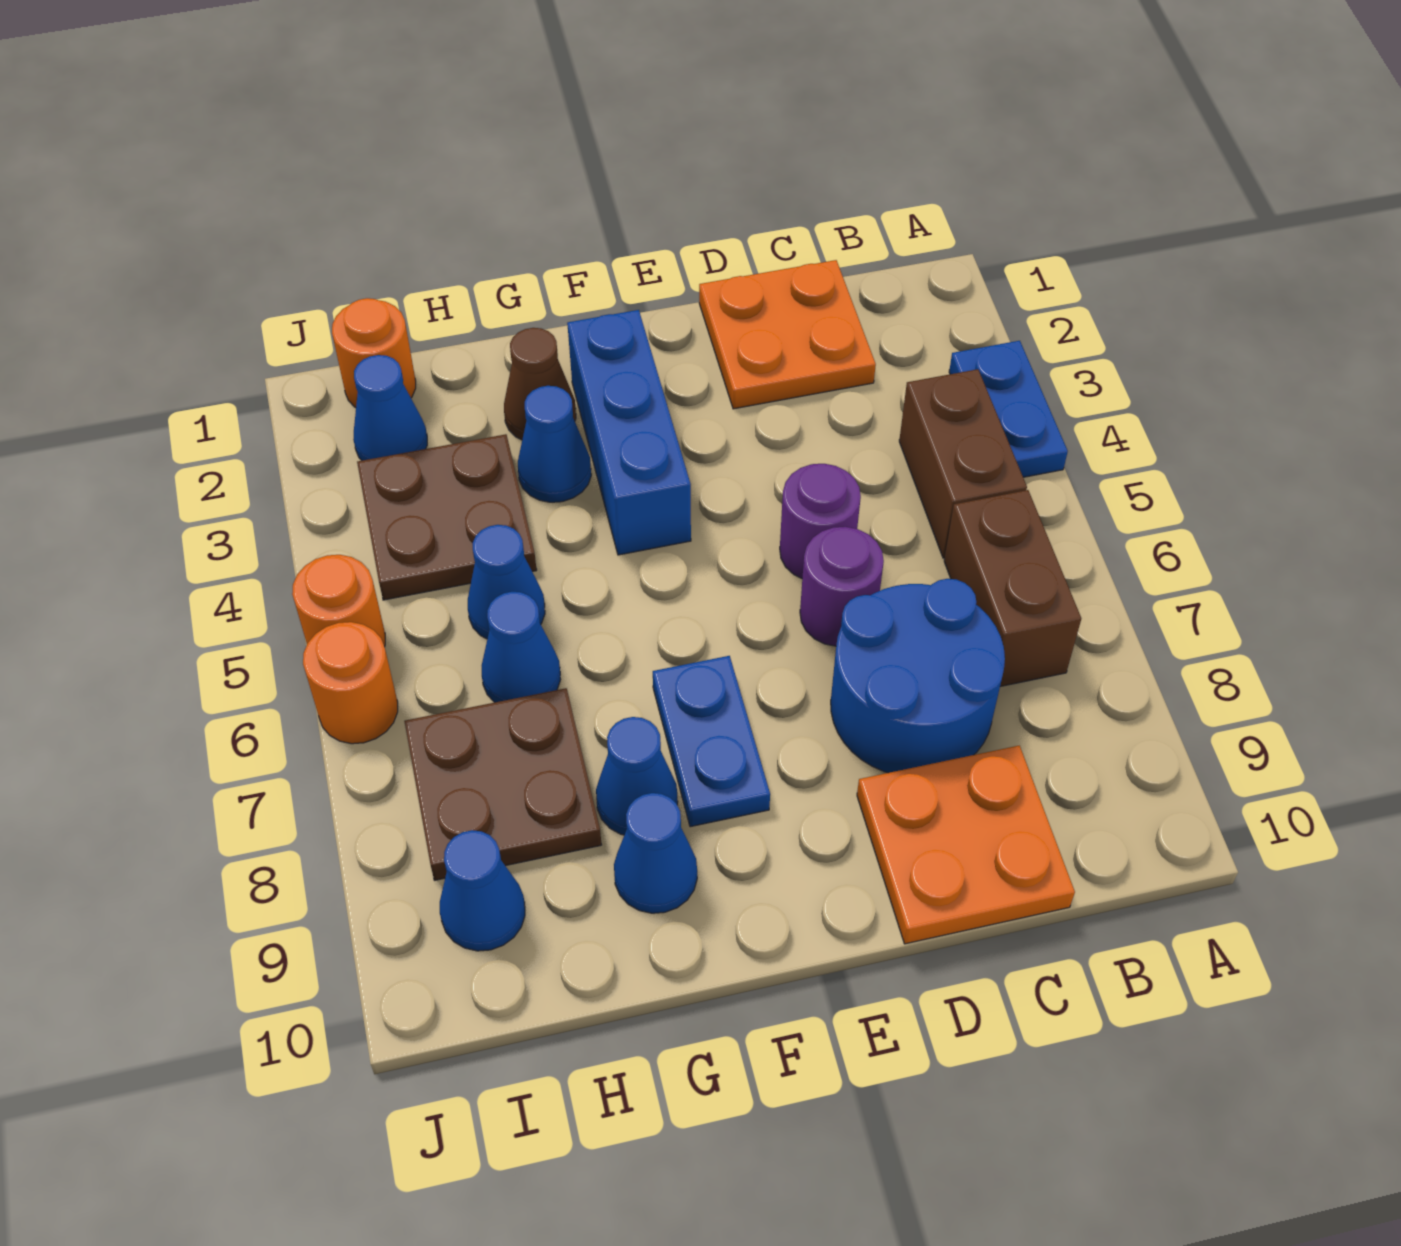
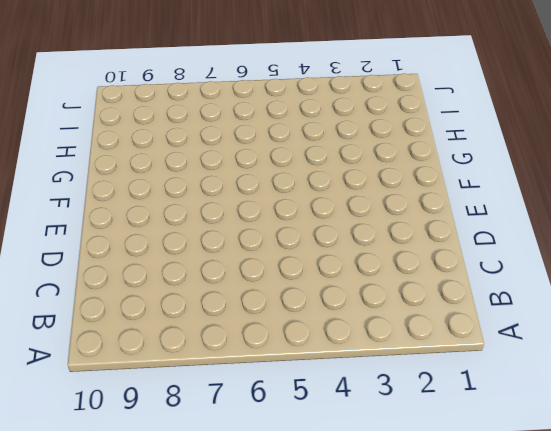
none -> blue 1x2 plate [949,341,1068,477]
none -> brown 1x2 brick [899,369,1027,558]
none -> brown 1x2 brick [944,490,1081,687]

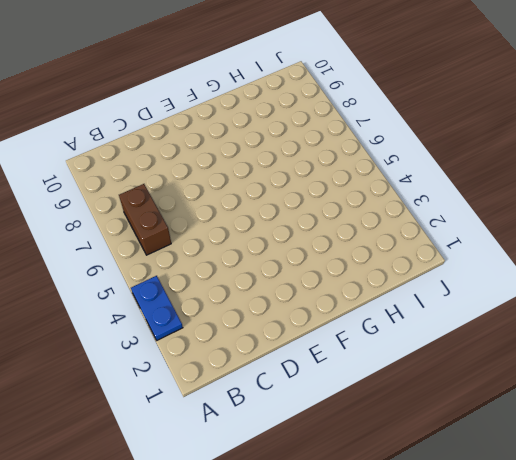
none -> brown 1x2 brick [899,369,1027,558]
none -> orange 2x2 plate [699,260,876,409]
none -> blue 2x2 round brick [831,579,1005,773]

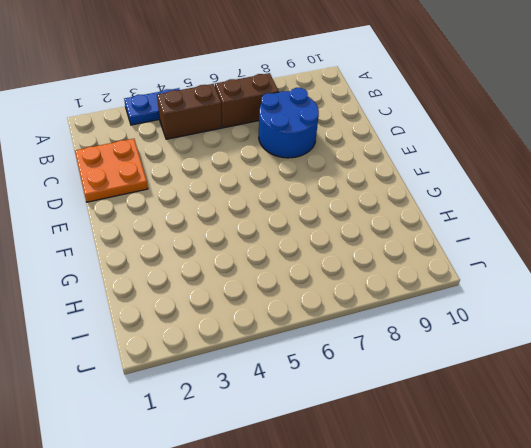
none -> orange 2x2 plate [857,745,1075,944]
none -> purple 1x1 round brick [780,464,861,578]
none -> purple 1x1 round brick [800,527,884,646]

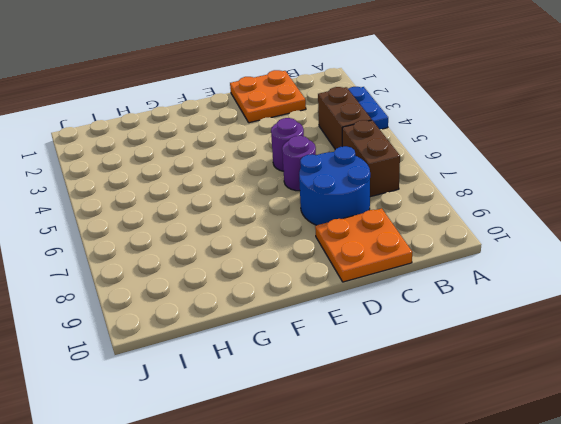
none -> blue 1x3 brick [567,310,691,555]
none -> blue 1x2 plate [653,656,770,827]
none -> brown 1x1 cone [504,328,576,440]

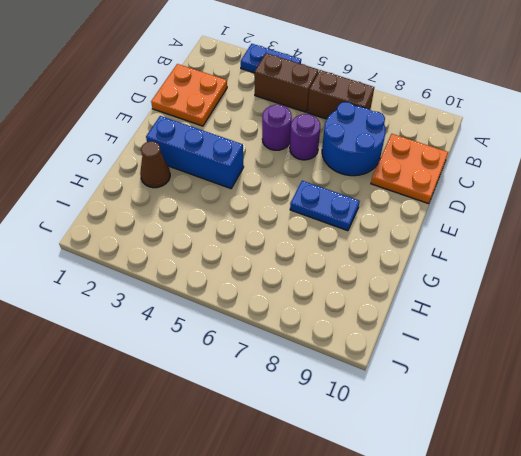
none -> blue 1x1 cone [518,386,591,502]
none -> blue 1x1 cone [596,717,678,835]
none -> blue 1x1 cone [614,793,697,913]

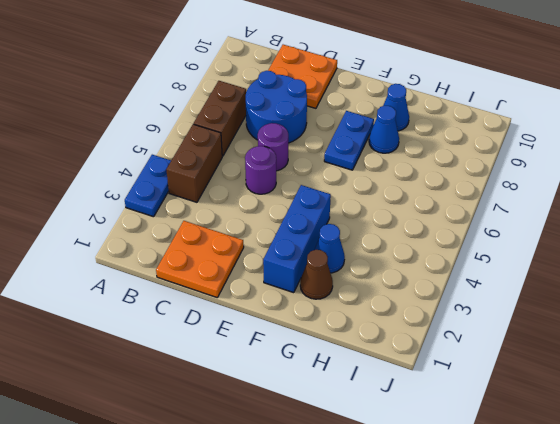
none -> brown 2x2 plate [357,434,537,600]
none -> blue 1x1 cone [468,525,545,639]
none -> blue 1x1 cone [482,592,561,702]

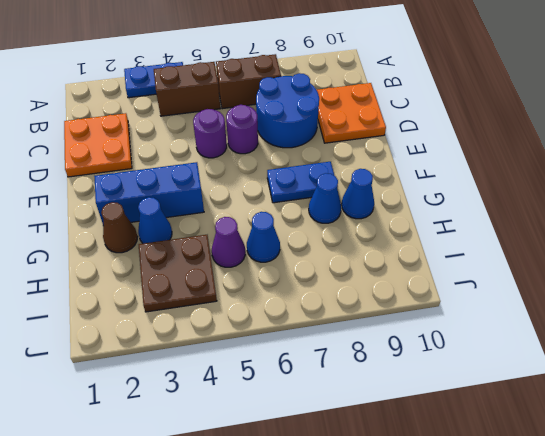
purple 1x1 cone [212,217,245,267] -> blue 1x1 cone [468,525,545,639]
none -> brown 2x2 plate [404,688,602,880]
none -> orange 1x1 round brick [332,298,416,408]
none -> blue 1x1 cone [353,355,427,461]

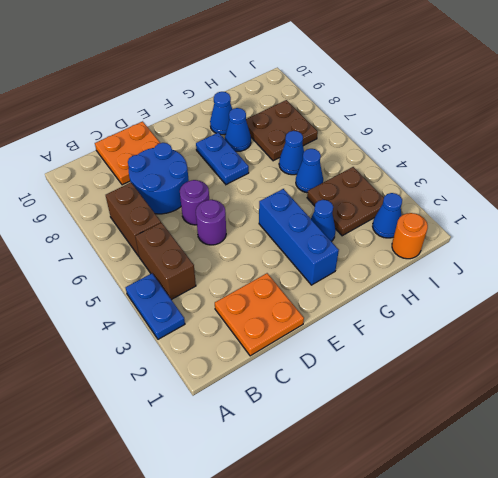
none -> brown 1x1 cone [504,328,576,440]
none -> blue 1x1 cone [440,830,525,951]
none -> orange 1x1 round brick [292,555,385,647]

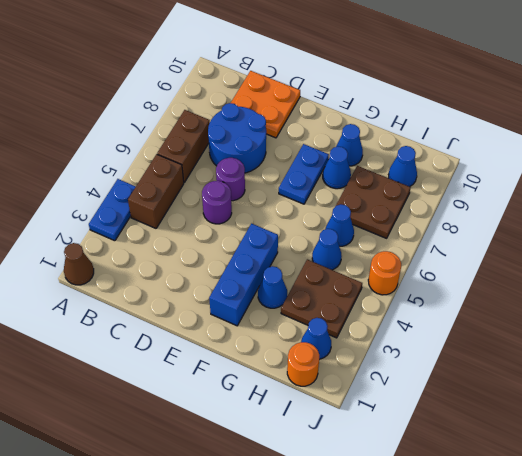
brown 1x1 cone [64,243,94,285] -> brown 1x1 cone moved to [504,328,576,440]
none -> orange 2x2 plate [699,260,876,409]
none -> orange 1x1 round brick [303,622,398,744]

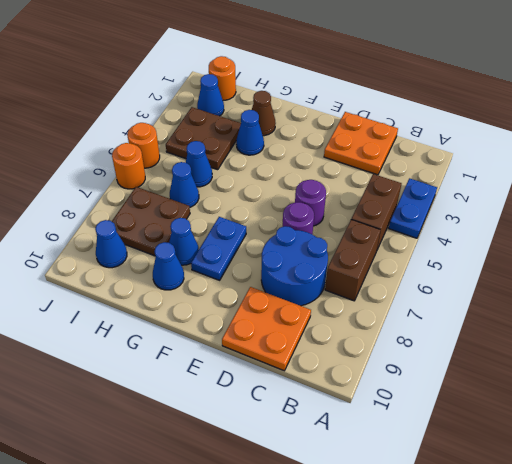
none -> blue 1x3 brick [567,310,691,555]

